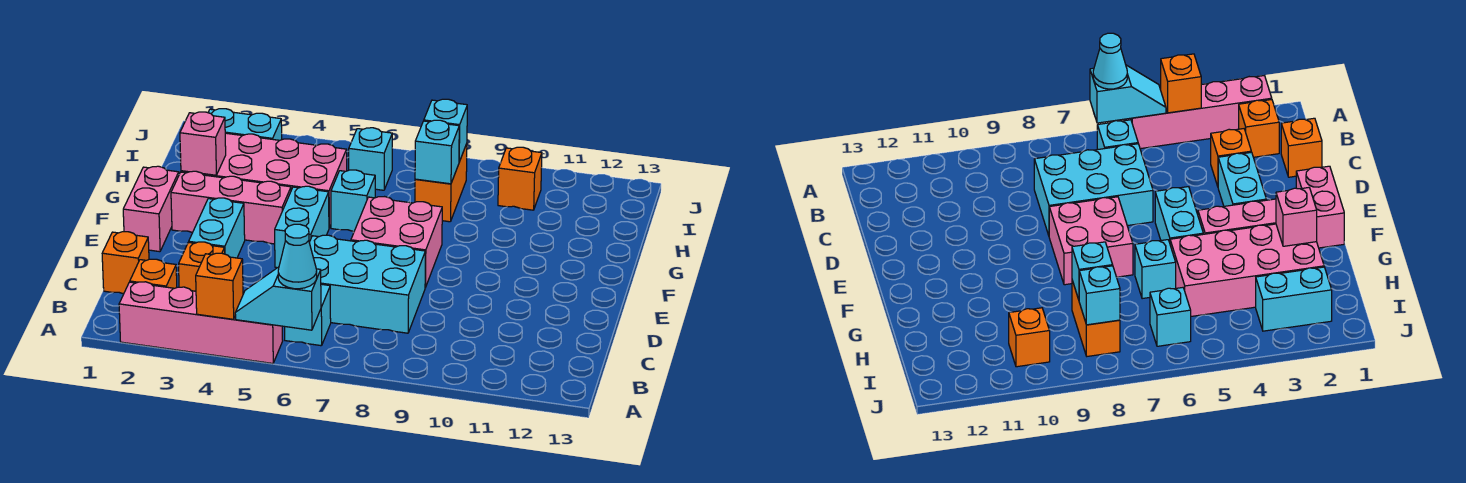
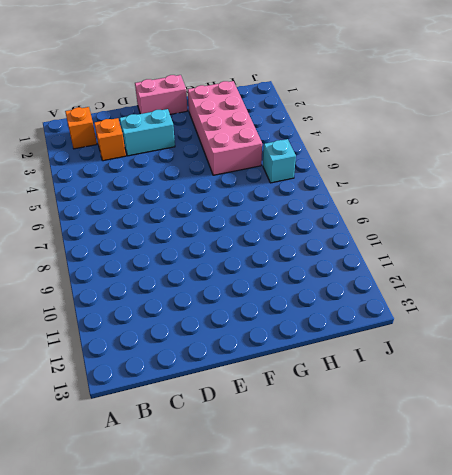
none -> pink 1x4 brick [119,282,283,363]
none -> cyan 1x1 brick [285,284,331,346]
none -> orange 1x1 brick [102,232,149,294]

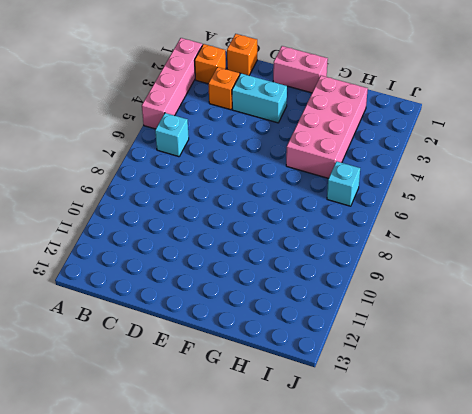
none -> cyan 2x3 brick [309,235,425,333]
none -> cyan 1x2 brick [275,186,329,268]
none -> pink 2x2 brick [351,197,442,288]

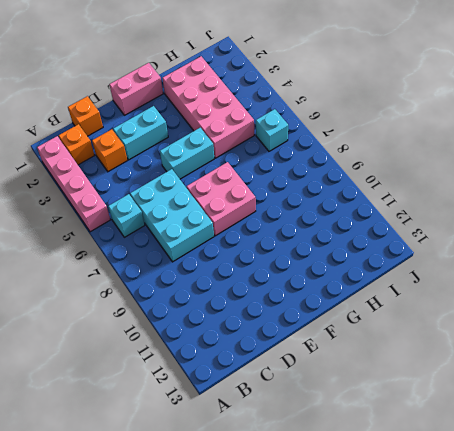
none -> pink 1x3 brick [171,171,291,244]
none -> cyan 1x1 brick [331,170,375,232]
none -> orange 1x2 brick [415,144,467,222]

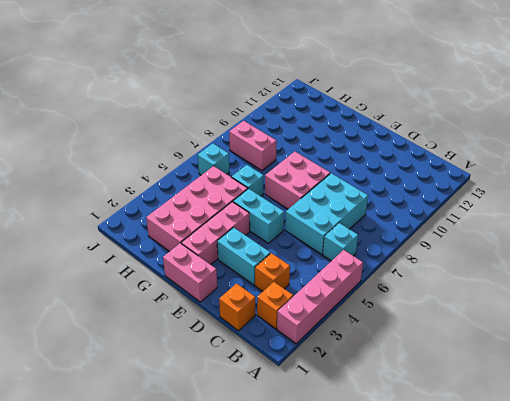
pink 1x2 brick [229,121,277,171] -> orange 1x2 brick [415,144,467,222]
none -> cyan 1x2 brick [208,109,282,140]
none -> orange 1x1 brick [498,147,542,210]
none -> orange 1x1 brick [196,253,243,319]

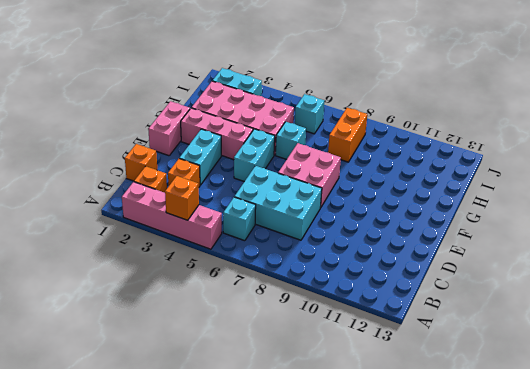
none -> orange 1x1 brick [498,147,542,210]
none -> cyan 1x2 slope [235,267,321,330]
none -> pink 1x1 brick [180,112,226,175]

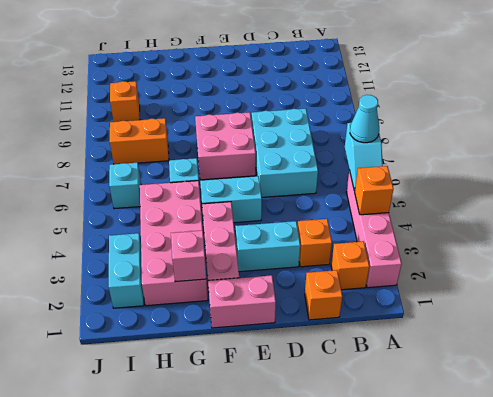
none -> cyan 1x1 brick [285,284,331,346]
none -> cyan 1x1 brick [415,120,459,184]
none -> cyan 1x1 brick [424,99,467,162]

